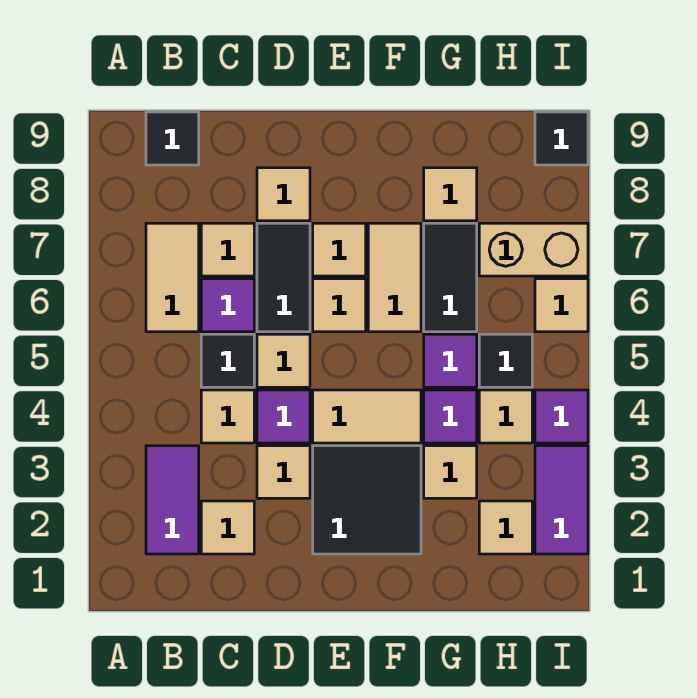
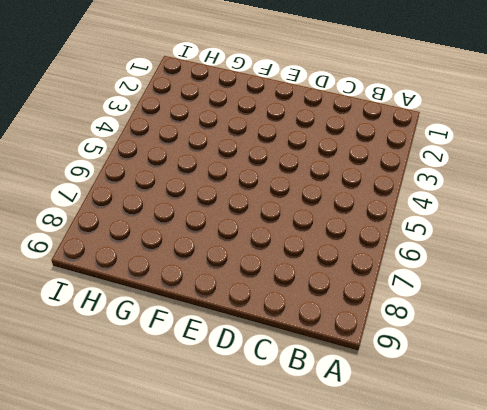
none -> purple 1x2 tile [146,446,199,554]
none -> tan 1x2 tile [146,223,199,332]
none -> black 1x1 tile [146,112,199,165]
none -> tan 1x1 tile [201,501,254,554]

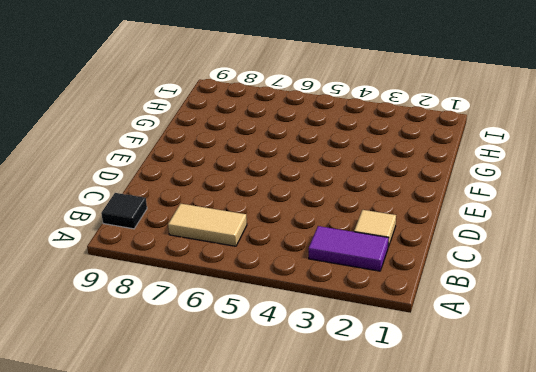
none -> tan 1x1 tile [201,390,254,443]
none -> black 1x1 tile [201,334,254,387]
none -> purple 1x1 tile [201,279,254,332]
none -> tan 1x1 tile [201,223,254,276]

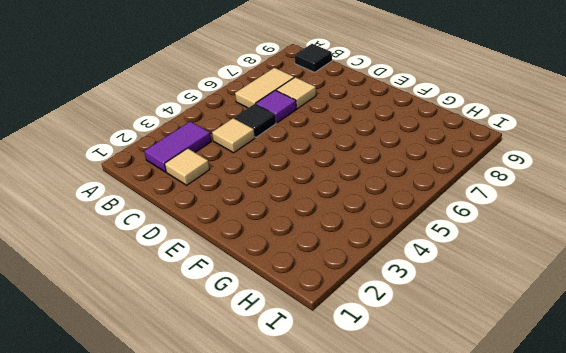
none -> tan 1x1 tile [257,446,310,498]
none -> purple 1x1 tile [257,390,310,443]
none -> tan 1x1 tile [257,334,310,387]
none -> black 1x2 tile [257,223,310,332]

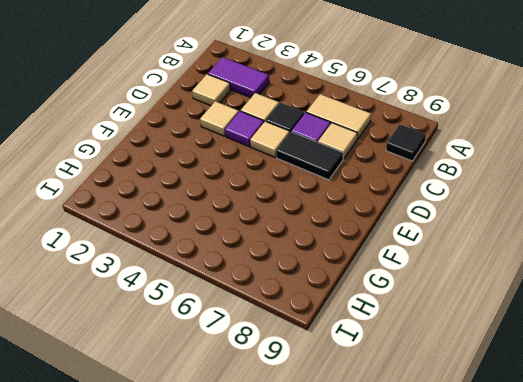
none -> tan 1x1 tile [257,168,310,221]
none -> black 2x2 tile [313,446,421,554]
none -> tan 1x2 tile [313,390,421,443]
none -> tan 1x1 tile [313,279,366,332]

